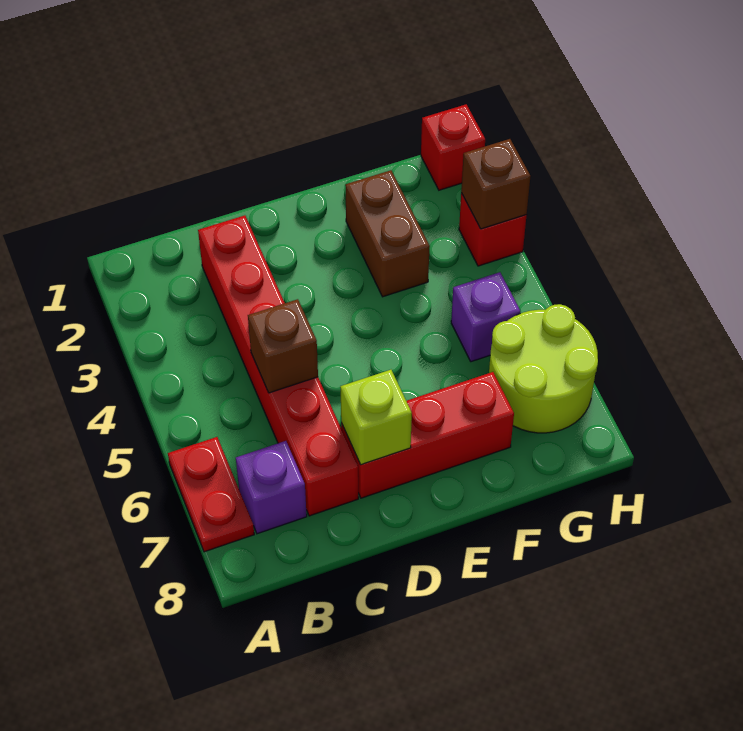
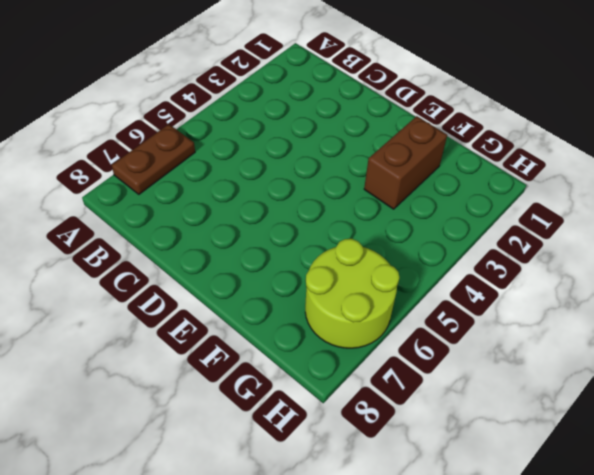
brown 1x2 plate [112,124,195,194] -> red 1x2 plate [168,437,254,552]
none -> purple 1x1 brick [236,441,307,534]
none -> red 1x6 brick [198,215,358,516]
none -> red 1x3 brick [341,372,514,498]

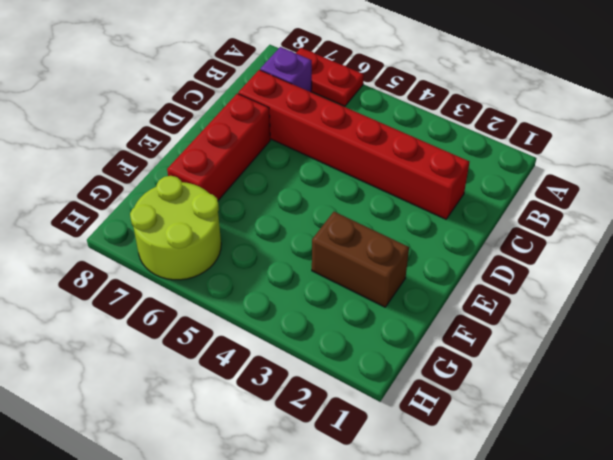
none -> purple 1x1 brick [451,272,521,362]
none -> red 1x1 brick [421,104,485,190]
none -> red 1x1 brick [459,193,527,266]

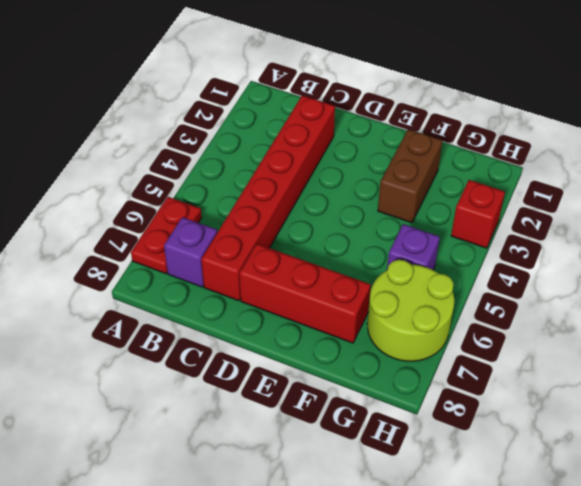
none -> red 1x1 brick [421,104,485,190]
none -> brown 1x1 brick [248,299,318,393]
none -> lime 1x1 brick [340,370,412,465]

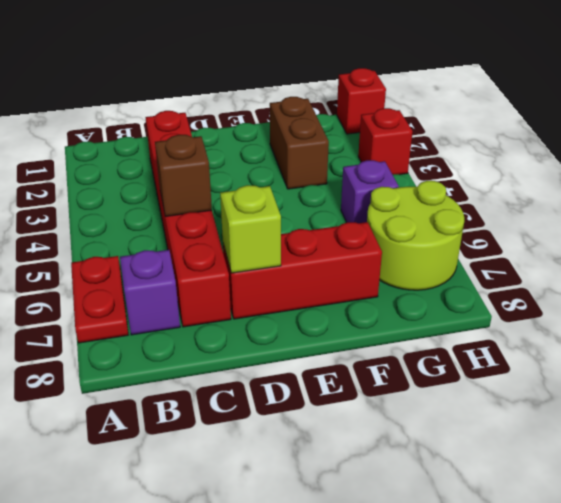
none -> brown 1x1 brick [461,139,531,229]

